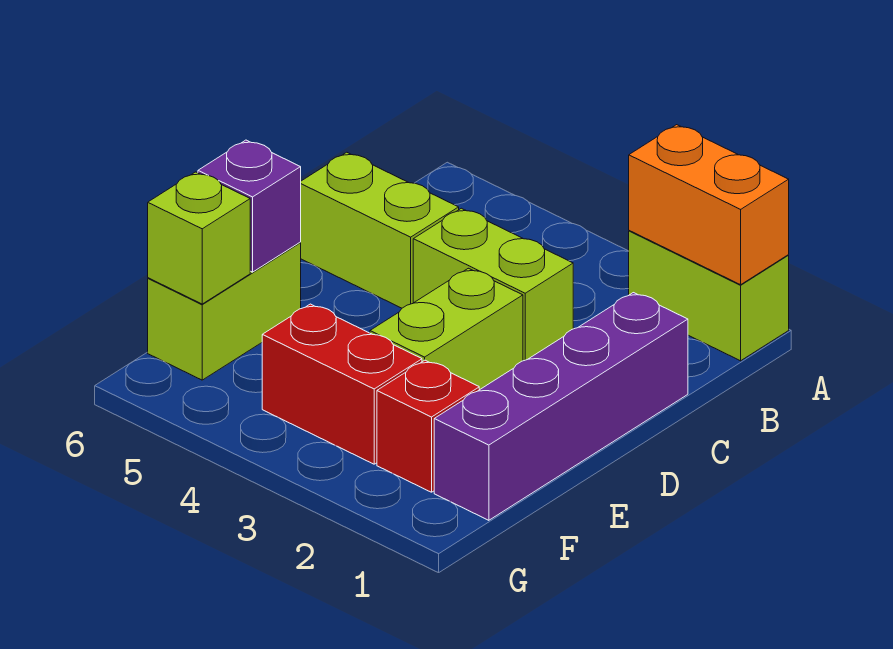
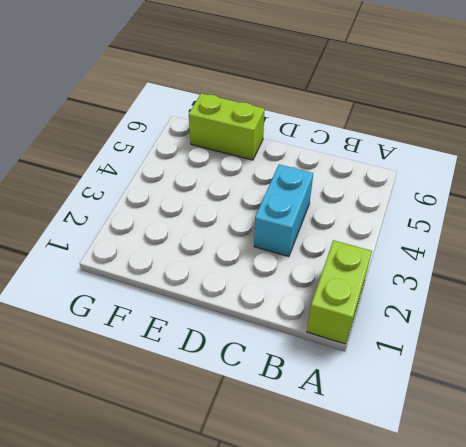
cyan 1x2 brick [254,165,313,257] -> lime 1x2 brick [413,208,573,361]
none -> purple 1x4 brick [434,293,688,520]
none -> lime 1x2 brick [300,152,459,308]

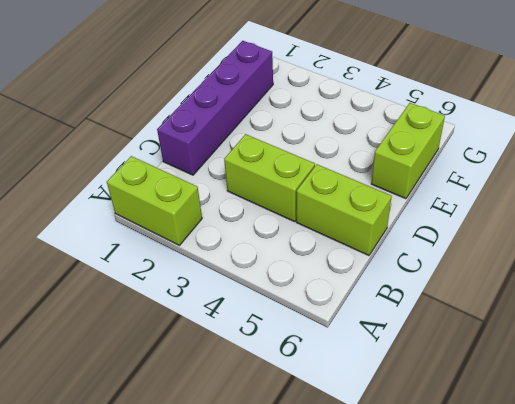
none -> lime 1x2 brick [370,268,523,390]
none -> red 1x1 brick [377,360,479,492]

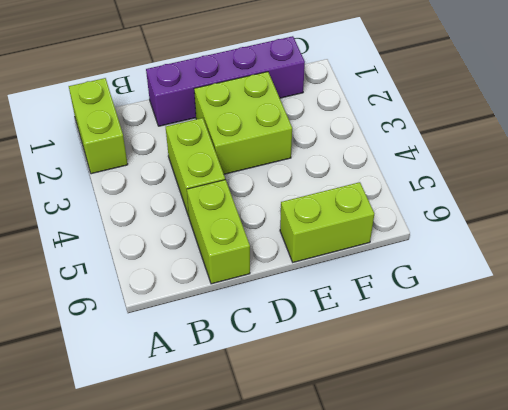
lime 2x2 brick [194,72,292,174] -> lime 1x2 brick [370,268,523,390]
none -> red 1x1 brick [377,360,479,492]
none -> red 1x2 brick [262,304,422,464]

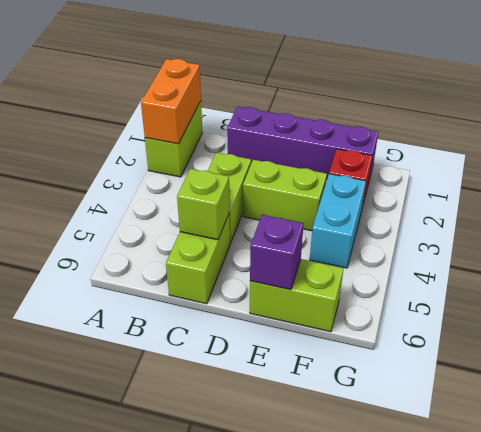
lime 1x1 brick [177,169,230,240] -> lime 1x1 brick moved to [148,172,250,304]
cyan 1x2 brick [310,174,366,268] -> red 1x2 brick [262,304,422,464]

